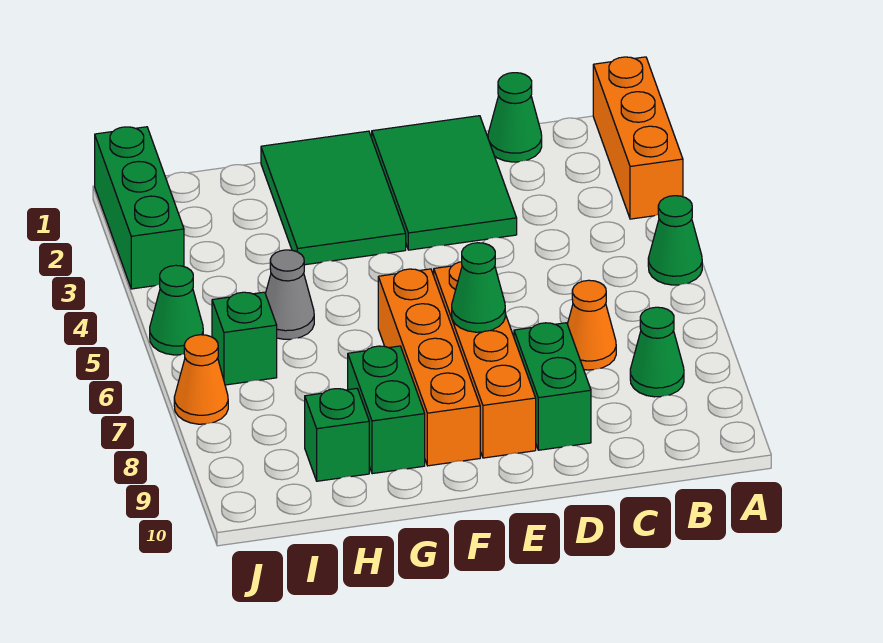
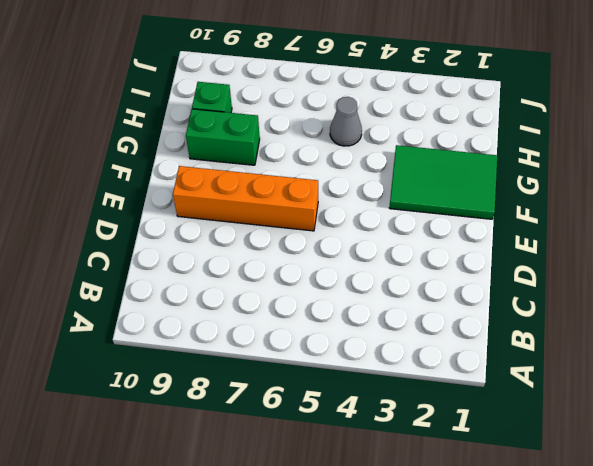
none -> orange 1x3 brick [593,57,683,219]
none -> green 1x1 cone [648,196,702,285]
none -> green 1x1 cone [630,307,684,397]

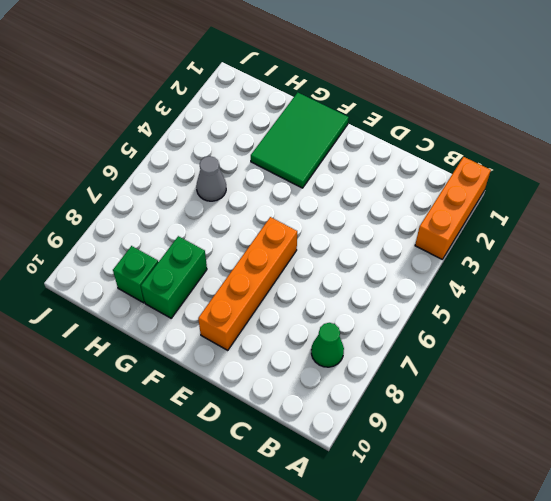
none -> green 1x1 cone [648,196,702,285]
none -> green 1x1 cone [488,73,542,162]
none -> orange 1x1 cone [567,280,616,370]

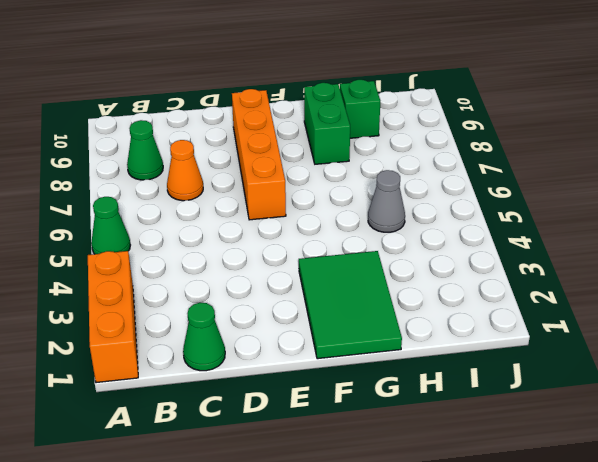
none -> green 2x3 tile [372,116,517,250]
none -> green 1x2 brick [514,323,591,450]
none -> orange 1x4 brick [378,269,480,466]

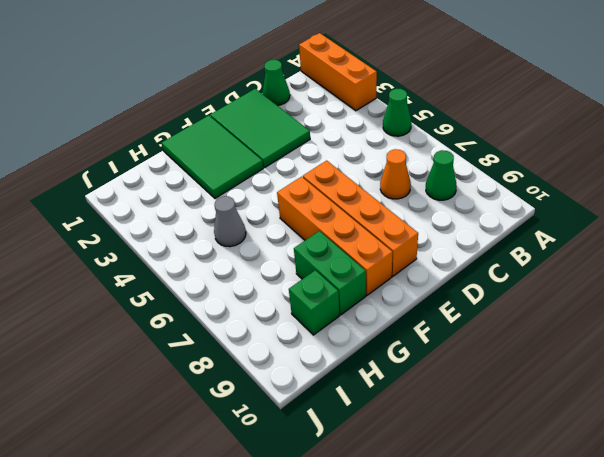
none -> green 1x2 brick [514,323,591,450]
none -> green 1x1 brick [212,292,277,385]
none -> green 1x3 brick [95,127,184,289]

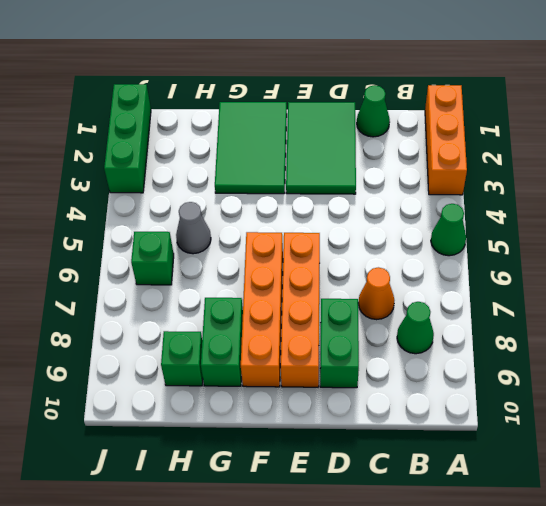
none -> green 1x1 cone [150,265,203,355]
none -> orange 1x1 cone [174,335,228,424]
none -> green 1x1 cone [452,243,505,332]

